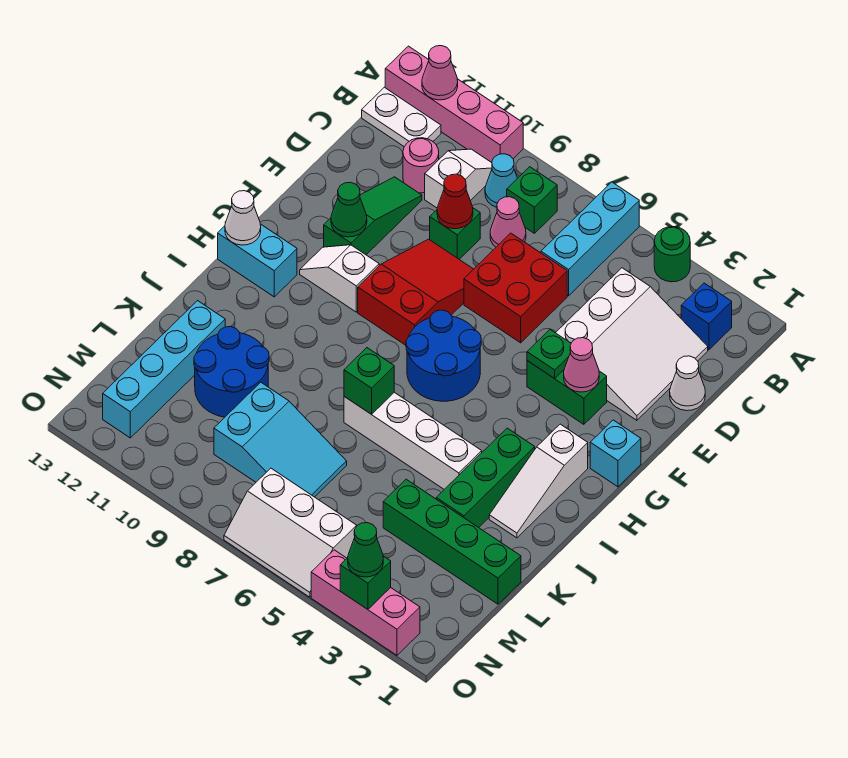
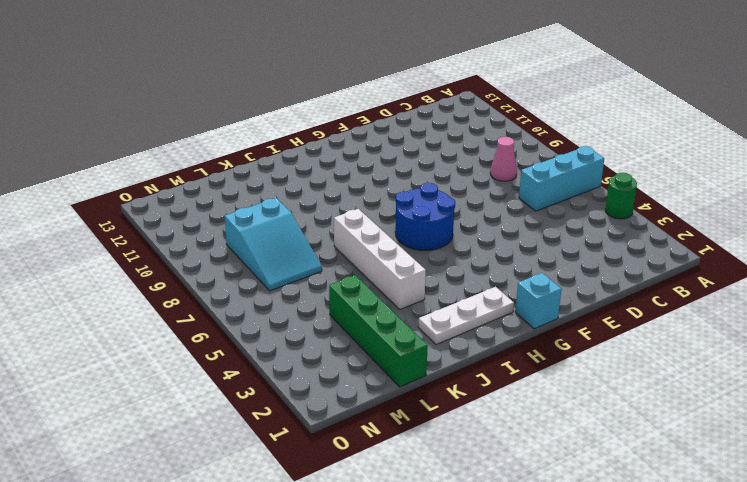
white 1x3 plate [418,287,514,345] -> white 1x3 slope [489,424,588,538]
none -> pink 1x4 brick [385,46,523,163]
none -> blue 1x1 brick [681,283,732,350]
none -> green 1x1 brick [507,167,557,233]
none -> cyan 1x1 cone [485,154,517,207]

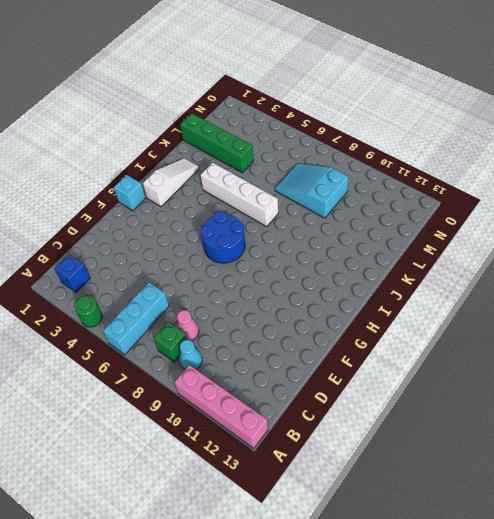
none -> white 1x2 slope [425,149,492,208]
none -> white 1x2 plate [362,87,441,147]
none -> white 3x3 slope [556,268,708,420]
none -> pink 1x1 round brick [403,138,439,193]

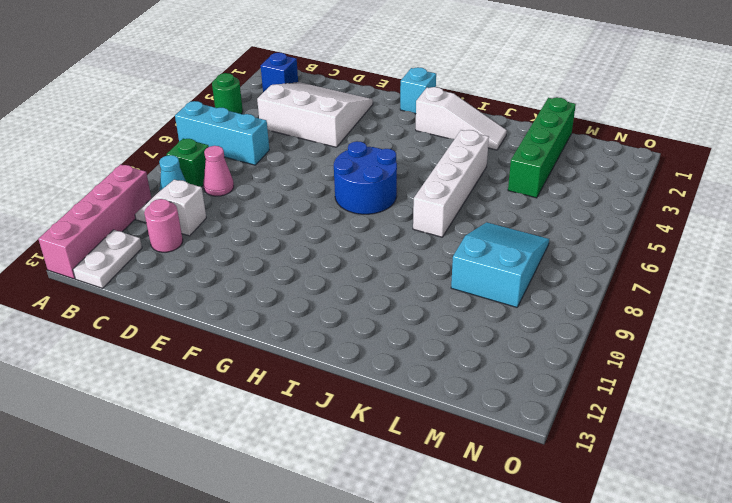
none -> white 1x1 cone [670,356,705,411]
none -> red 2x2 brick [464,233,567,343]
none -> green 1x1 brick [430,208,480,259]
none -> green 1x3 slope [324,177,422,255]

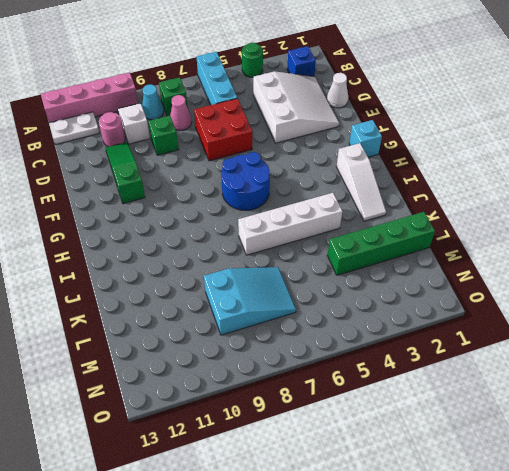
none -> red 2x3 slope [358,239,473,345]
none -> green 1x2 brick [527,361,607,424]
none -> white 1x2 slope [300,245,379,312]
none -> cyan 1x2 brick [218,224,297,297]

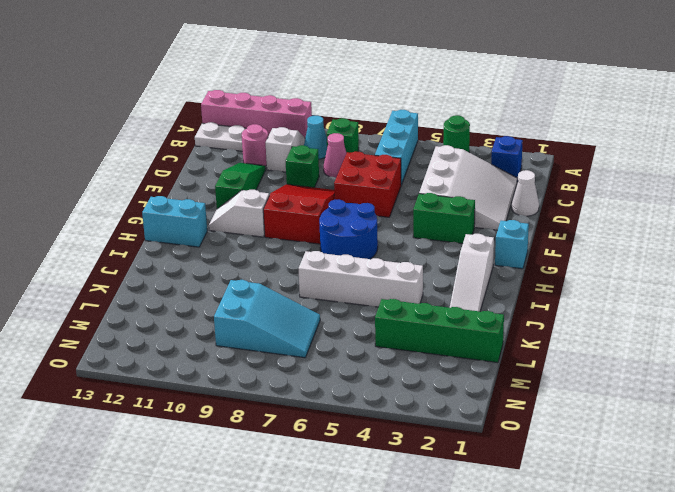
none -> green 1x3 brick [436,428,535,528]
none -> blue 2x2 round brick [194,327,269,417]
none -> cyan 1x4 brick [103,301,225,438]
none -> white 2x3 slope [224,468,357,597]

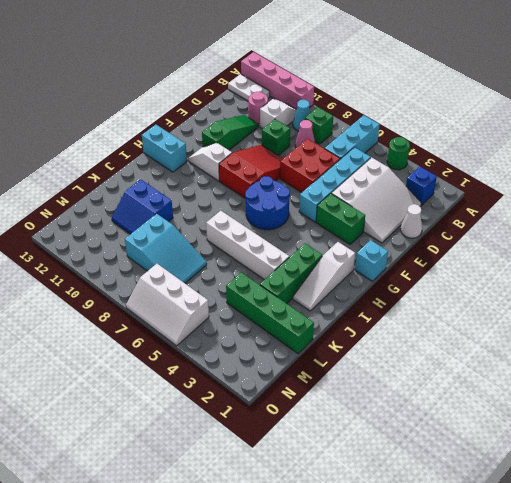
cyan 1x4 brick [299,147,371,222] -> cyan 1x4 brick moved to [103,301,225,438]
blue 2x2 slope [112,179,173,234] -> blue 2x2 round brick [194,327,269,417]
none -> pink 1x3 brick [311,550,420,655]
none -> pink 1x1 cone [422,46,458,100]
none -> red 1x1 cone [437,174,473,229]
none -> pink 1x1 cone [564,338,599,392]

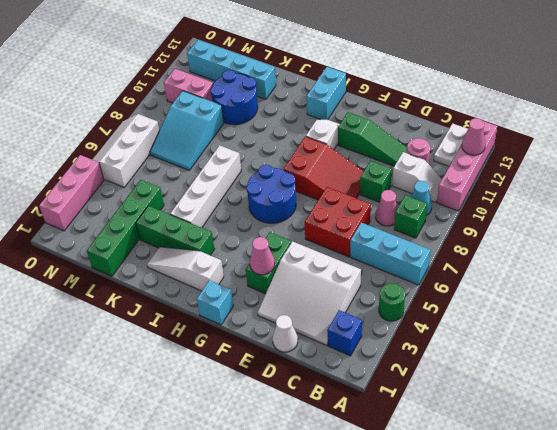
pink 1x2 brick [164,69,213,103] -> none
none -> red 1x1 cone [437,174,473,229]
none -> green 1x1 plate [527,330,571,379]
none -> green 1x1 cone [331,182,367,237]
none -> white 1x1 cone [225,191,261,245]

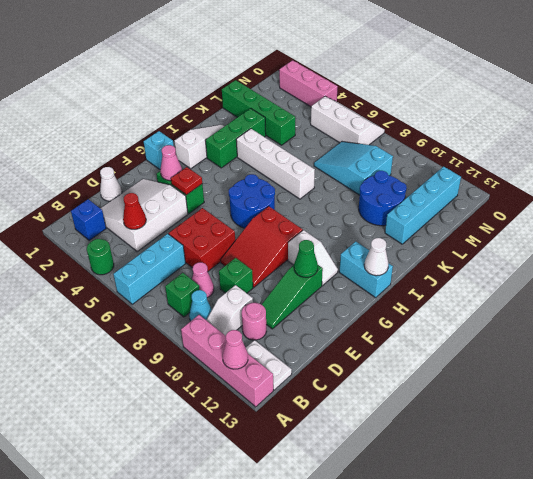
red 1x1 cone [123,193,146,229] -> red 1x1 cone moved to [437,174,473,229]
red 1x1 plate [171,167,202,195] -> green 1x1 plate [527,330,571,379]
none -> green 1x1 brick [344,348,394,414]
none -> green 1x1 brick [340,556,391,609]
none -> green 1x1 cone [348,523,383,577]

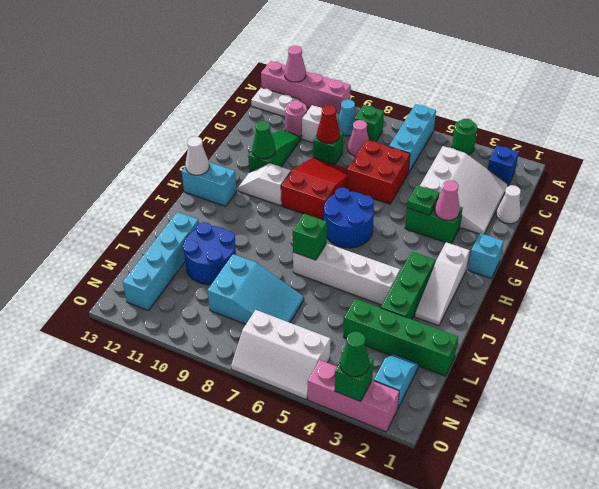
cyan 1x2 slope [374,354,419,409] -> none

